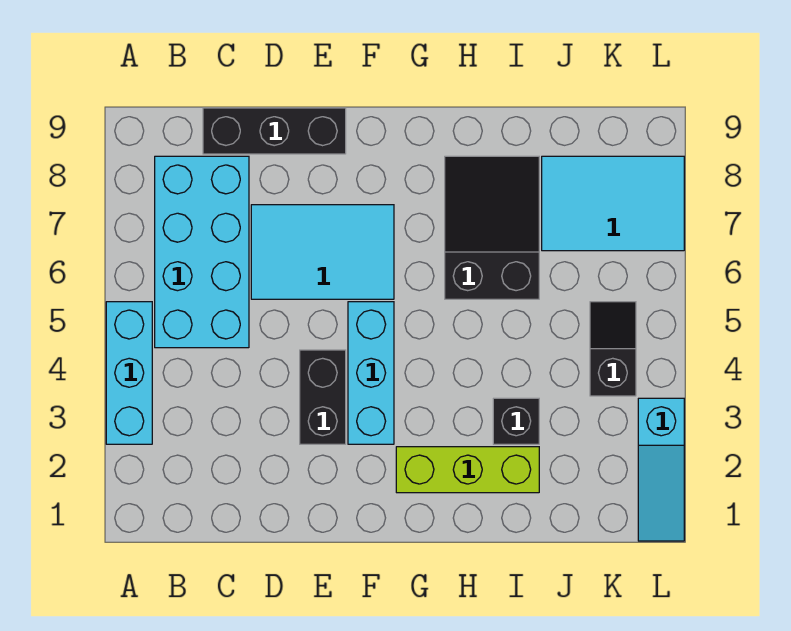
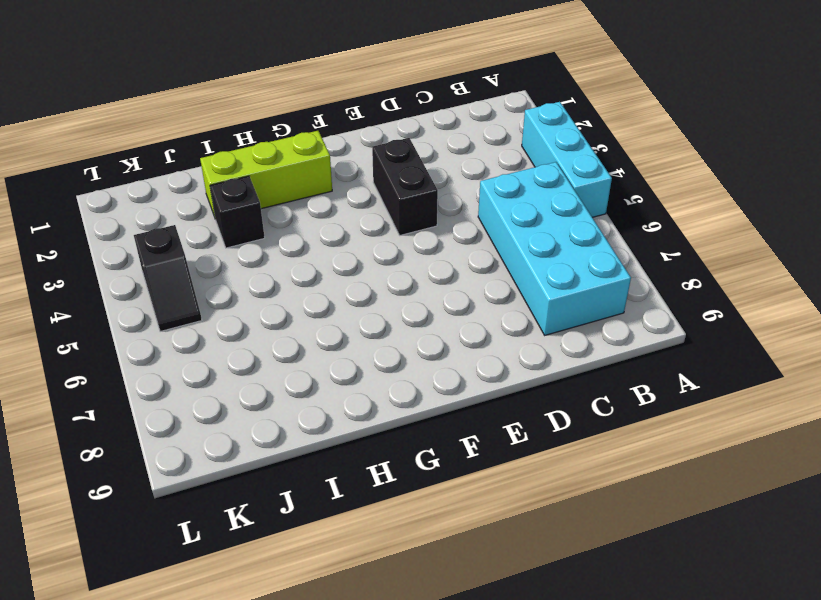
none -> black 1x3 brick [203,108,346,154]
none -> cyan 2x3 tile [251,205,394,299]
none -> cyan 1x3 brick [348,302,394,444]

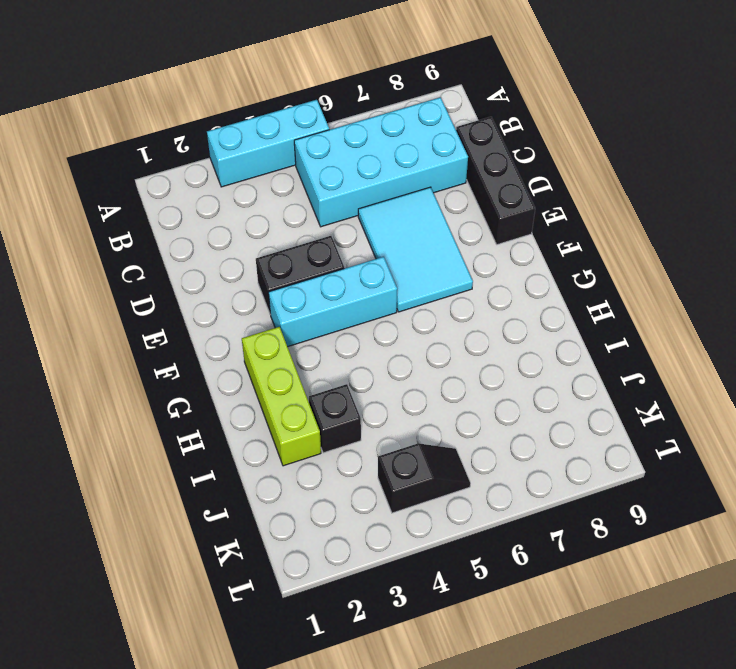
none -> black 2x3 slope [445,156,539,299]
none -> cyan 2x3 tile [542,156,684,251]
none -> cyan 1x3 slope [638,398,684,541]

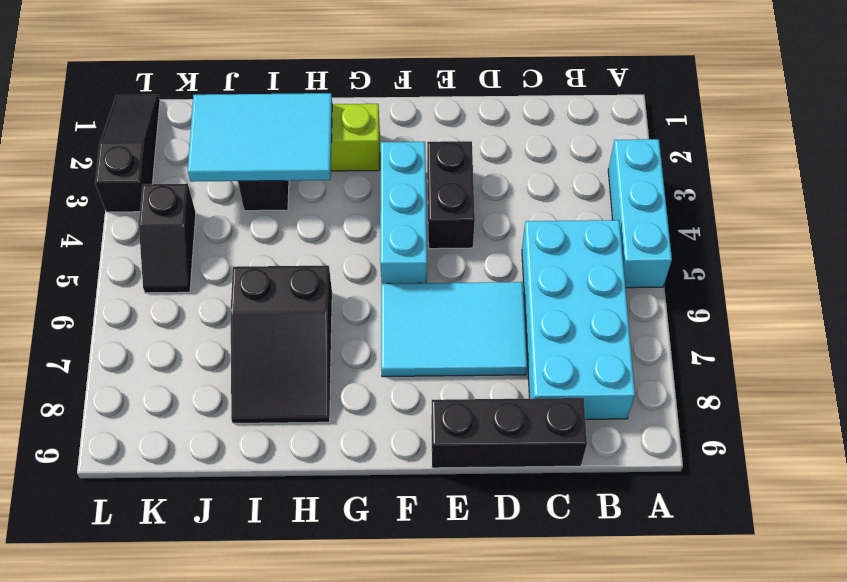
cyan 2x3 tile [188,93,332,182] -> cyan 2x3 tile moved to [542,156,684,251]
black 1x3 slope [95,95,160,212] -> cyan 1x3 slope [638,398,684,541]

